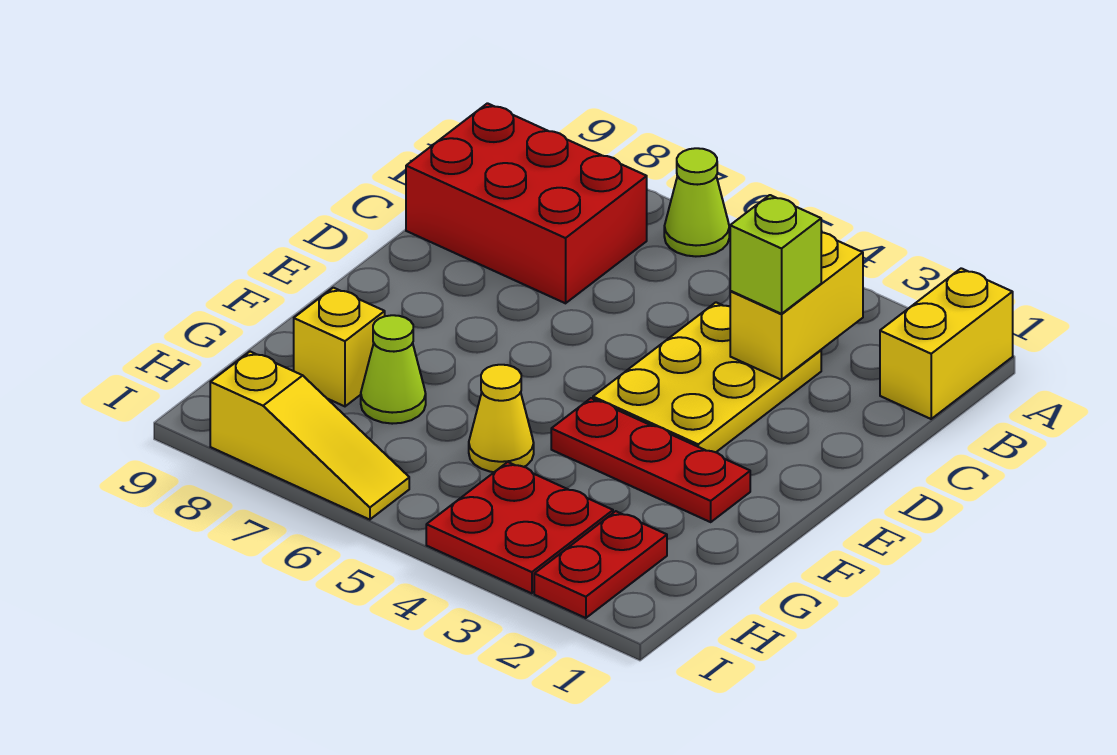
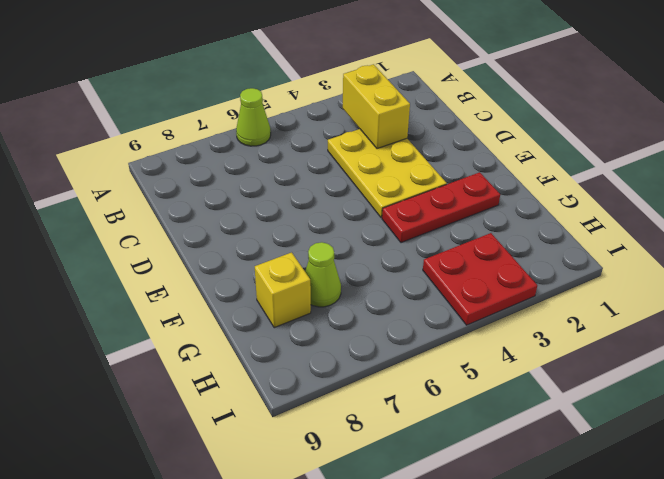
none -> yellow 1x2 brick [880,268,1013,419]
none -> red 2x3 brick [406,103,647,303]
none -> yellow 1x1 cone [469,365,534,472]

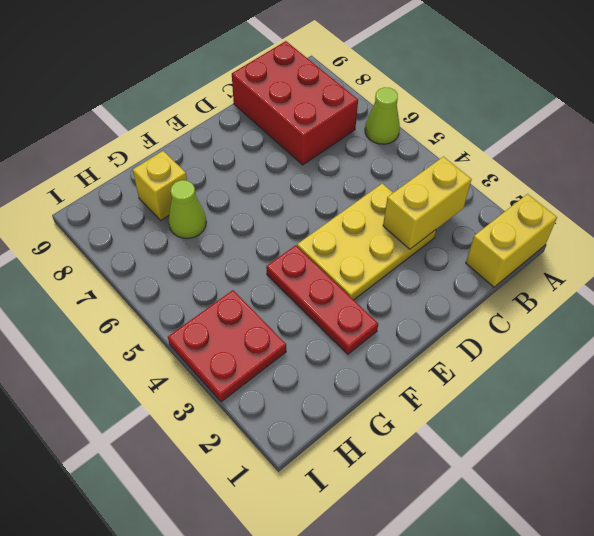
none -> yellow 1x1 cone [469,365,534,472]
none -> red 1x2 plate [534,511,667,618]
none -> yellow 1x3 slope [210,352,409,520]

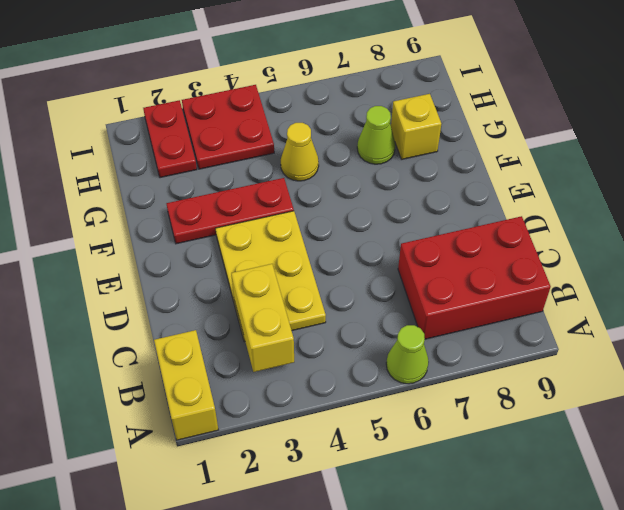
none -> yellow 1x3 slope [210,352,409,520]
none -> lime 1x1 brick [730,195,821,314]

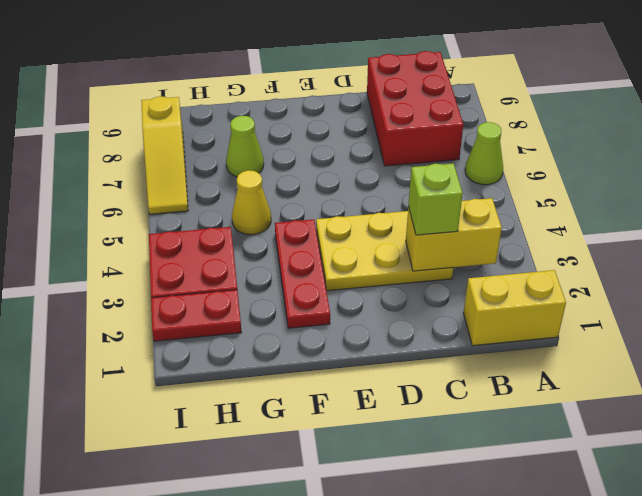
none -> yellow 1x1 brick [294,288,385,406]

